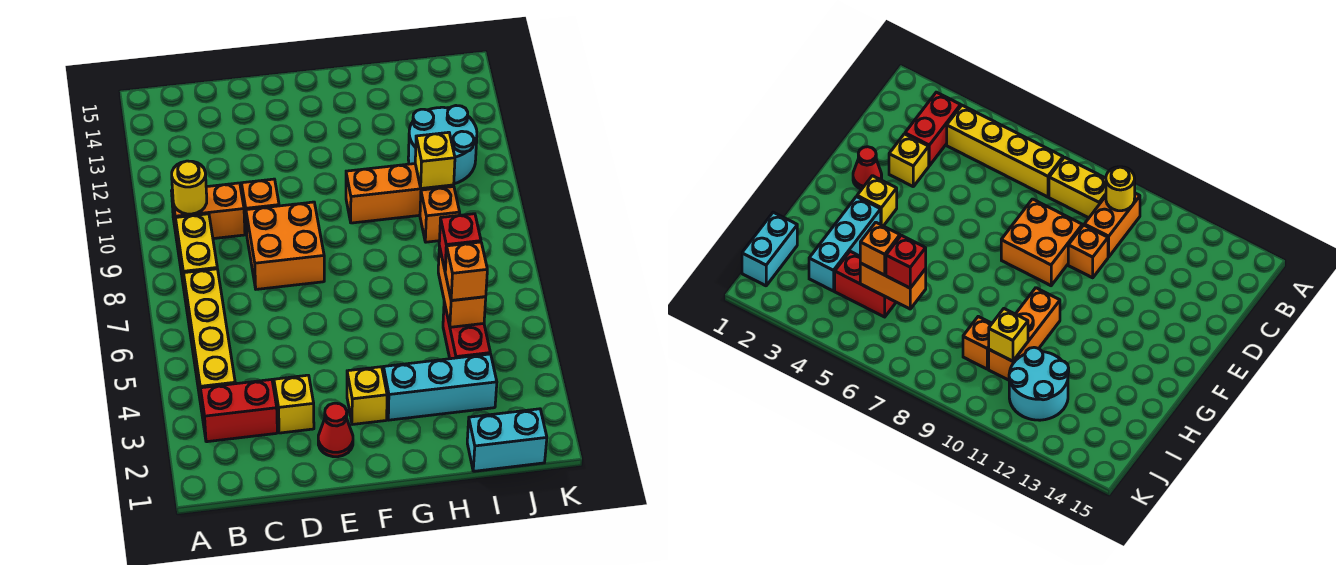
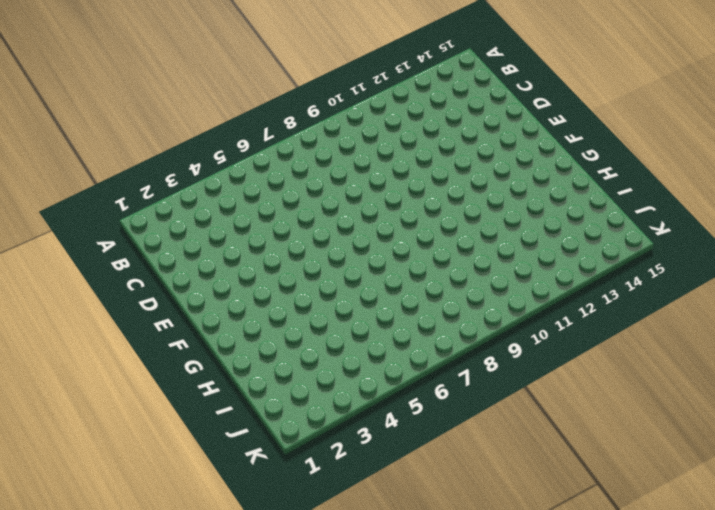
none -> red 1x2 brick [200,380,277,442]
none -> yellow 1x4 brick [184,269,235,411]
none -> yellow 1x2 brick [175,214,217,294]

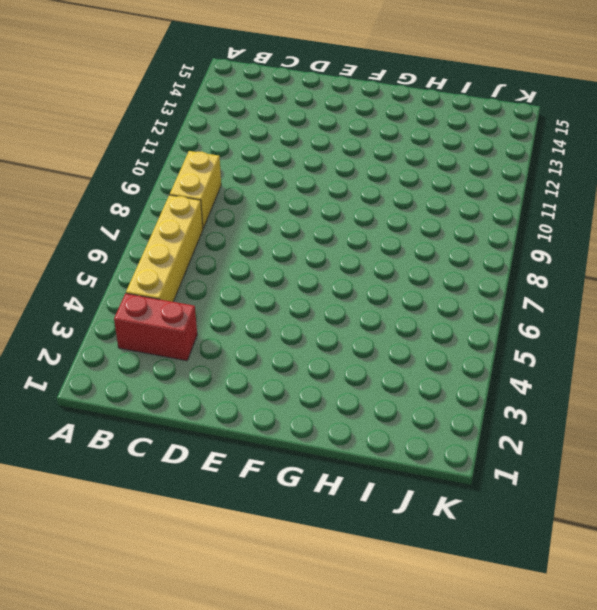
none -> orange 1x2 brick [172,183,245,240]
none -> yellow 1x1 brick [274,375,314,433]
none -> orange 2x2 brick [246,202,324,289]

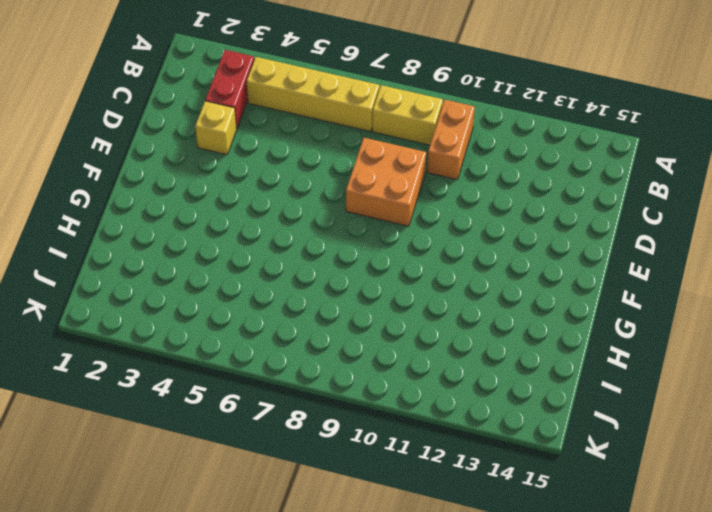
none -> orange 1x1 brick [242,179,279,234]
none -> red 1x1 cone [318,403,353,457]
none -> yellow 1x1 brick [347,367,387,425]

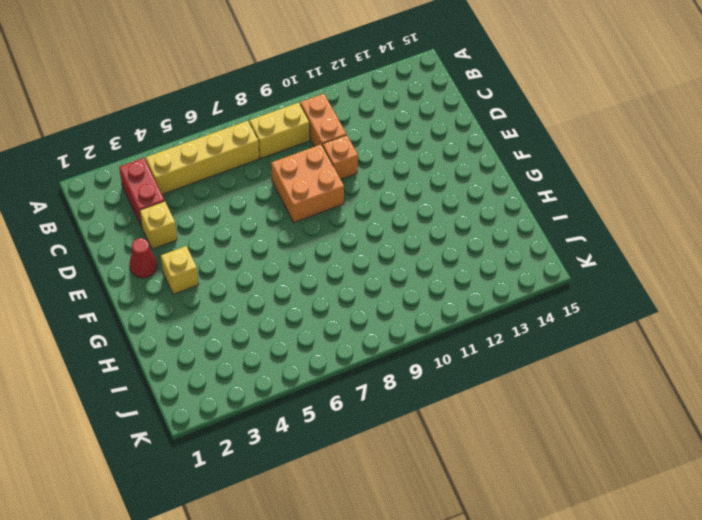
none -> cyan 1x3 brick [383,354,497,420]
none -> orange 1x3 brick [346,164,454,223]
none -> cyan 1x2 brick [467,409,547,471]

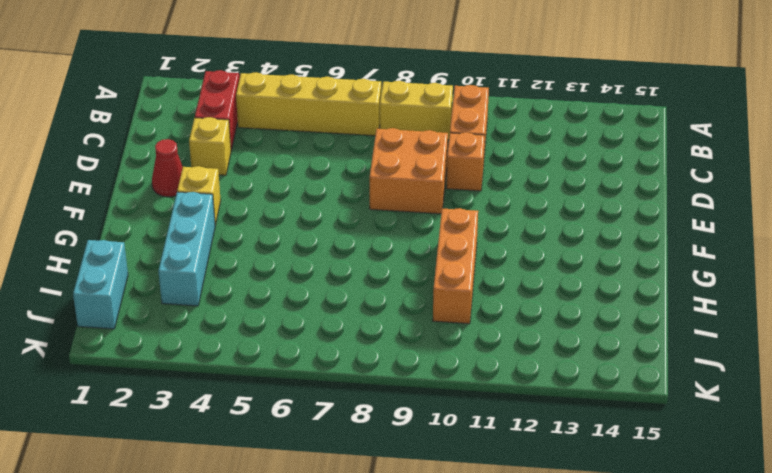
none -> red 1x2 brick [443,302,490,359]
none -> orange 1x1 brick [420,187,460,242]
none -> cyan 2x2 round brick [408,106,477,184]

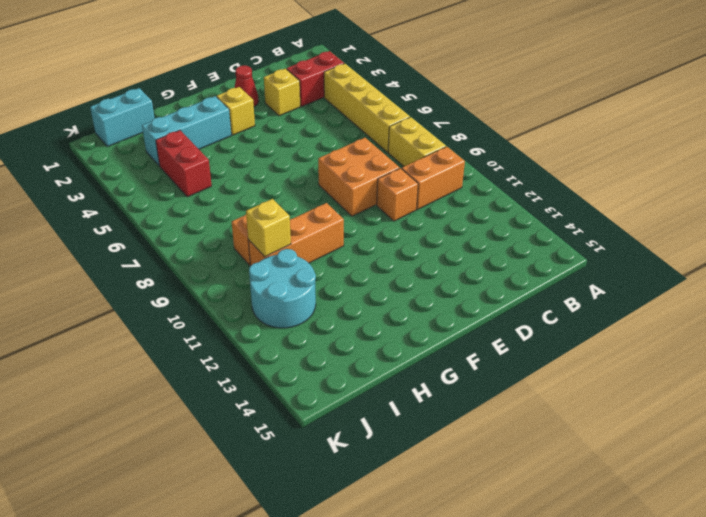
none -> yellow 1x1 round brick [172,161,207,214]
none -> orange 1x2 brick [438,246,486,327]
none -> orange 1x1 brick [445,242,487,300]

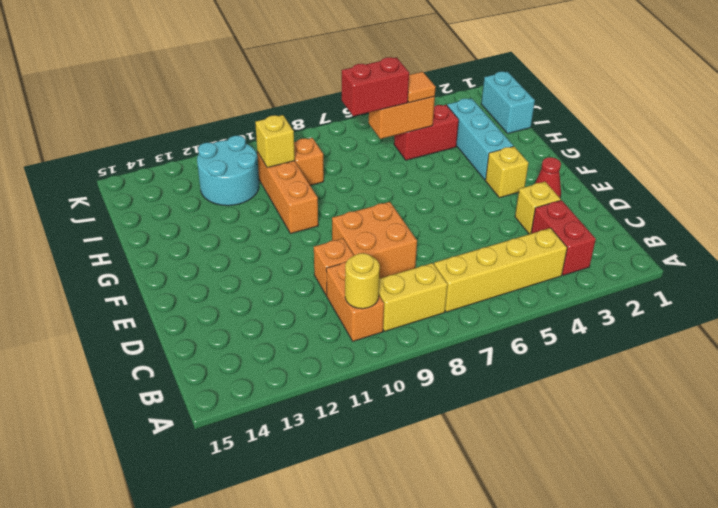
orange 1x1 tile [408,72,436,103] -> orange 1x1 brick [445,242,487,300]
red 1x2 brick [342,57,409,116] -> red 1x1 brick [439,214,481,270]

